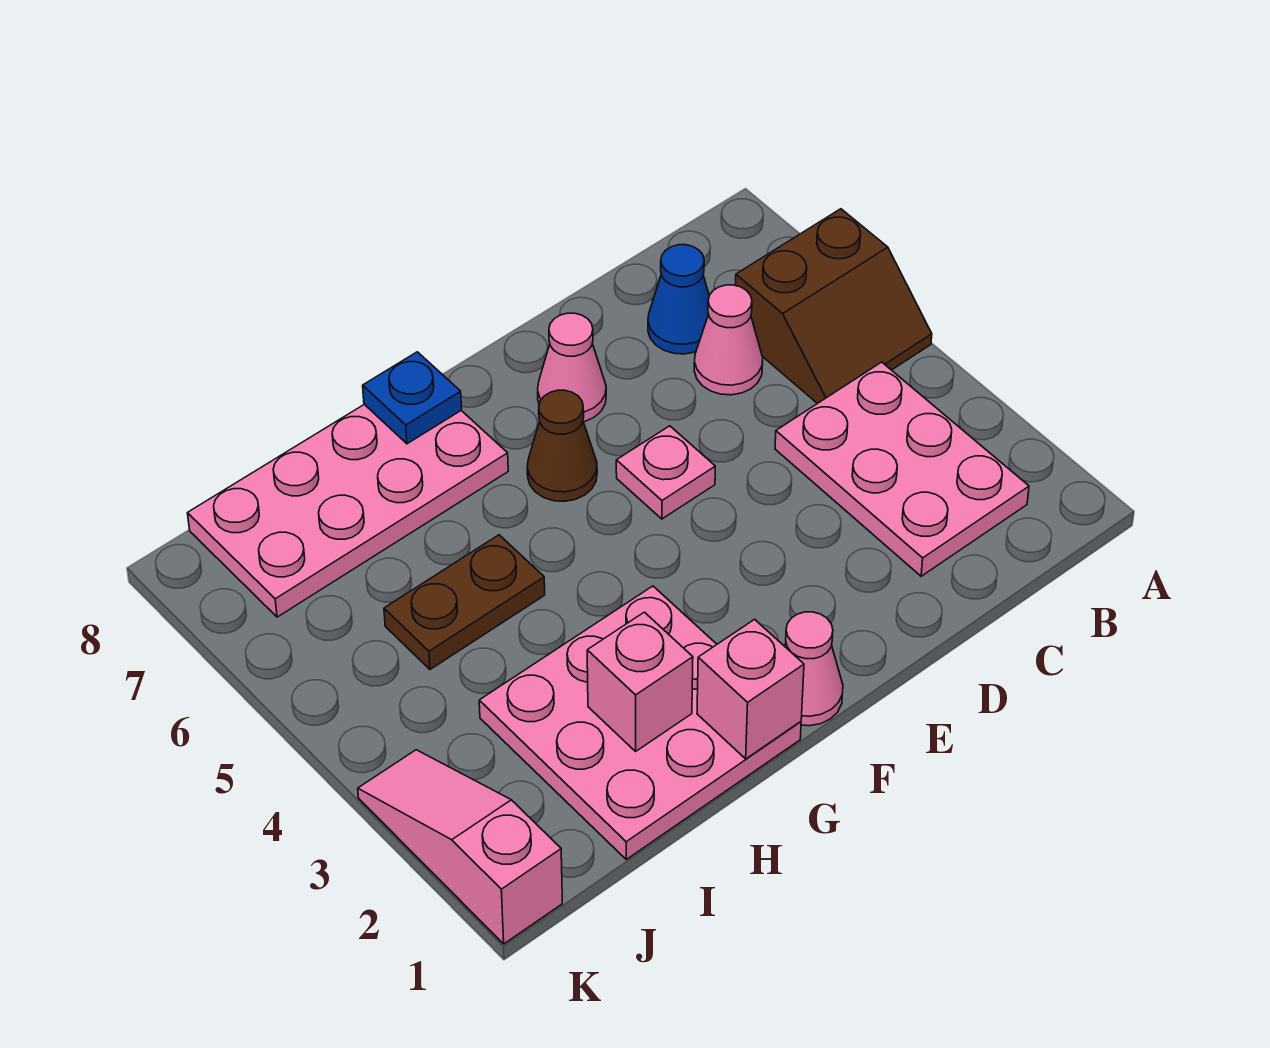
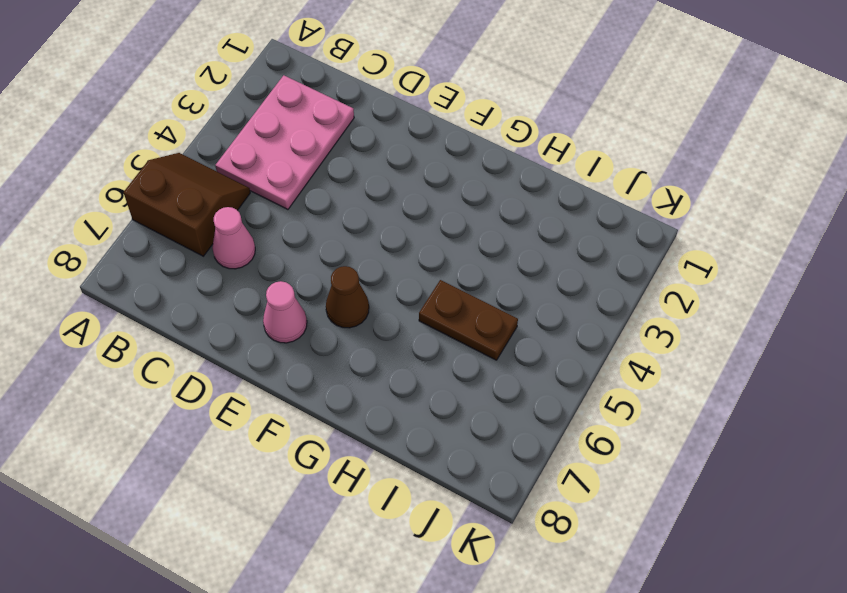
none -> blue 1x1 cone [648,245,709,354]
none -> pink 1x1 plate [616,426,715,519]
none -> pink 1x1 cone [785,612,843,726]

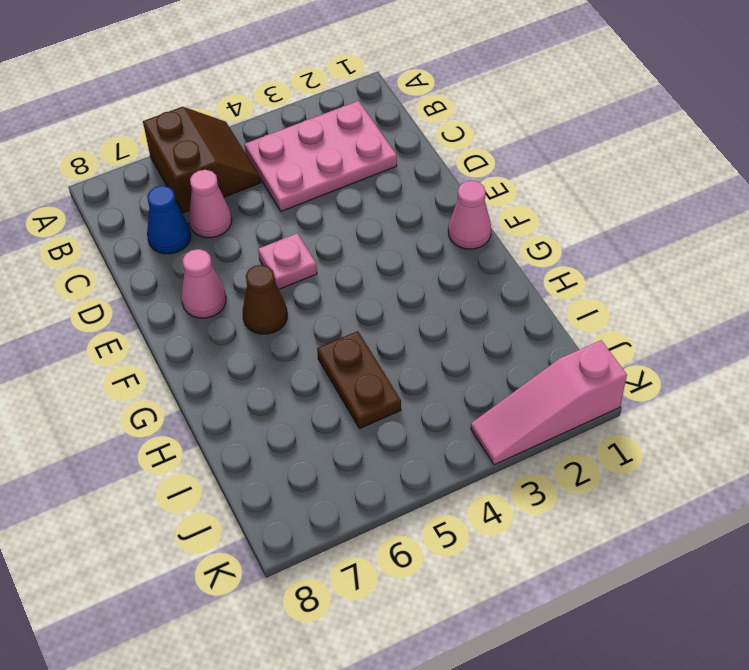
none -> pink 3x3 plate [479,586,801,859]
none -> pink 2x4 plate [188,404,508,617]
none -> pink 1x1 brick [697,619,804,759]

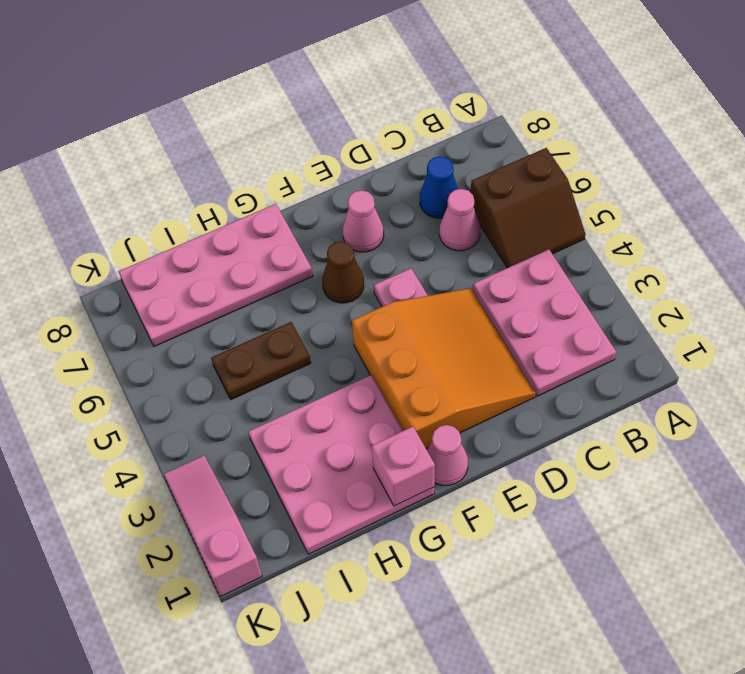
orange 3x3 slope [352,288,536,449] -> none
none -> blue 1x1 plate [363,352,462,444]
none -> pink 1x1 brick [587,612,693,751]

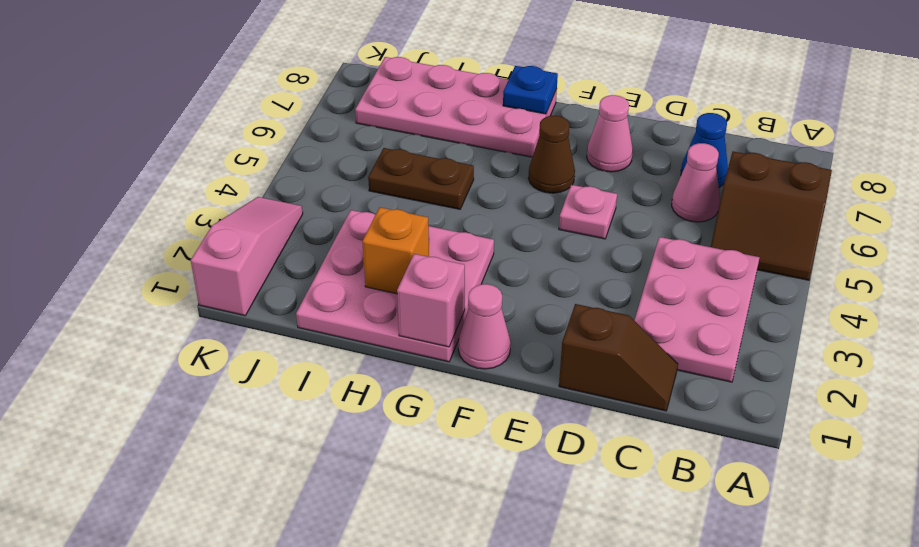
brown 1x2 slope [559,304,678,411] -> none
orange 1x1 brick [362,207,429,294] -> pink 1x1 brick [587,612,693,751]

